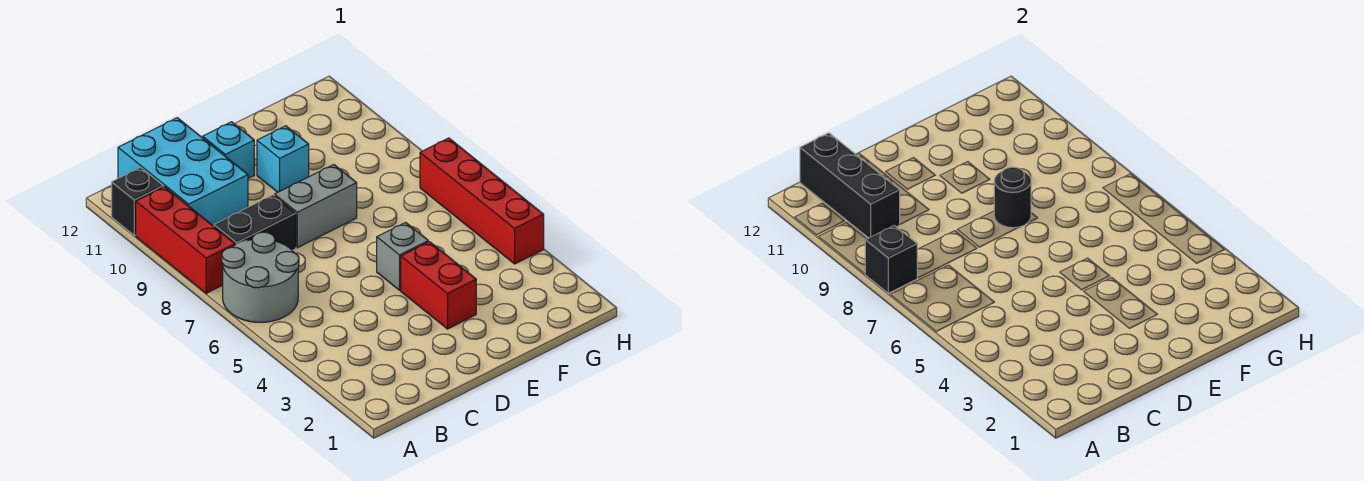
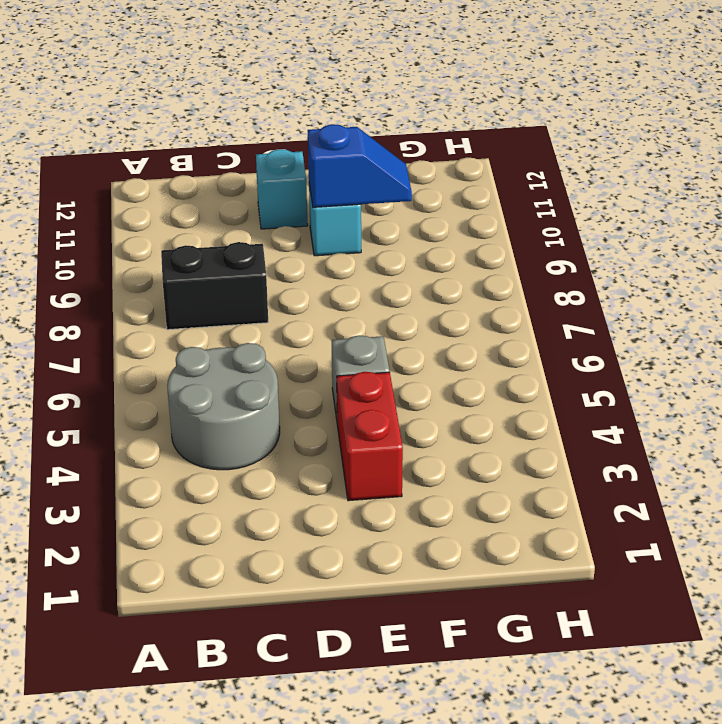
grey 2x2 round brick [167,343,280,470] -> grey 2x2 round brick moved to [222,232,299,322]
blue 1x2 slope [308,124,412,207] -> none
none -> red 1x3 brick [136,187,235,293]
none -> black 1x1 brick [112,168,163,235]
none -> cyan 2x3 brick [118,118,248,226]

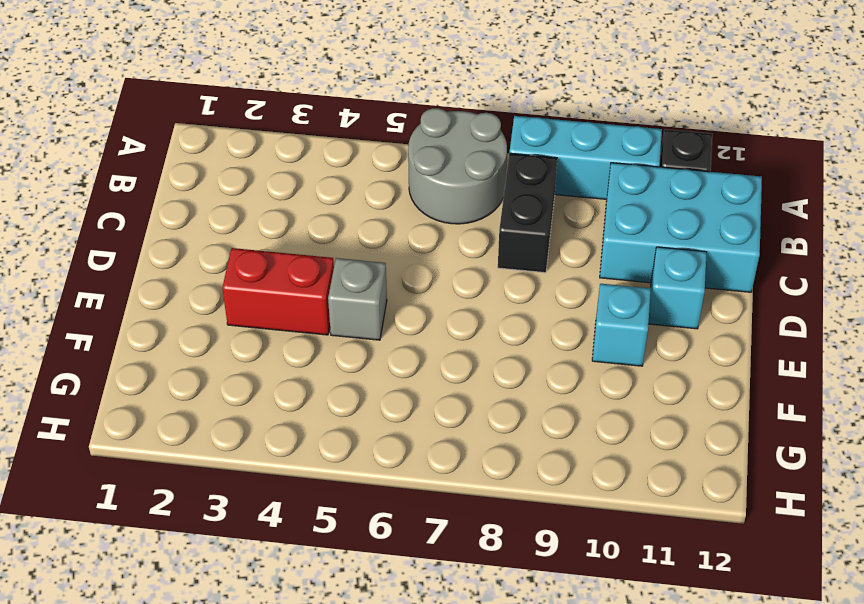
cyan 1x3 brick [509,116,662,199] -> red 1x3 brick [136,187,235,293]
none -> grey 1x2 brick [275,165,357,248]
none -> red 1x4 brick [420,138,544,264]
none -> black 1x1 brick [865,225,917,293]

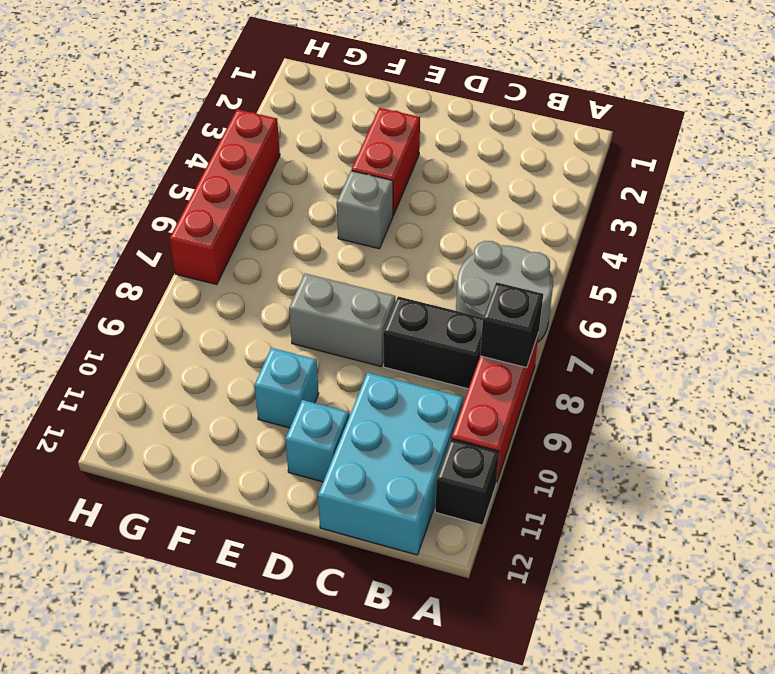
none -> black 1x3 brick [800,133,900,238]
none -> black 1x1 round brick [994,167,1031,228]

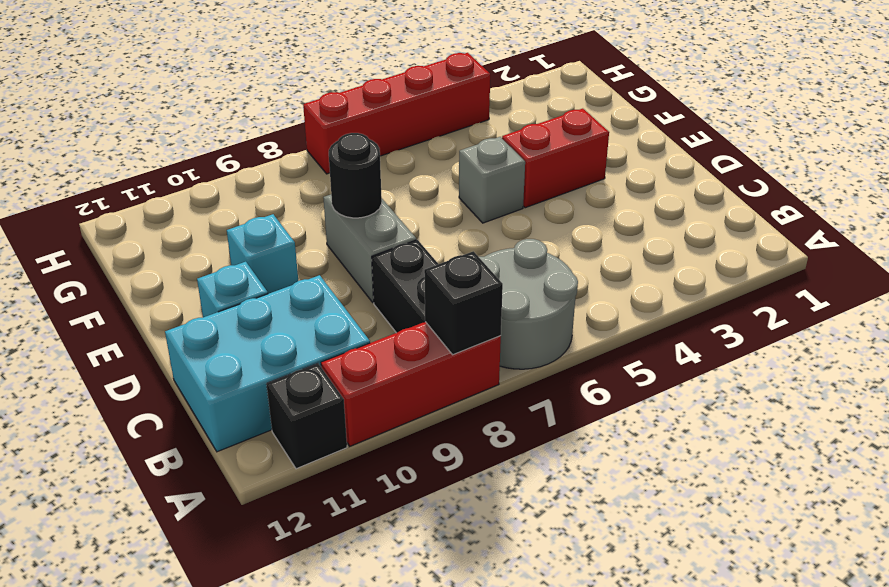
none -> black 1x3 brick [800,133,900,238]

